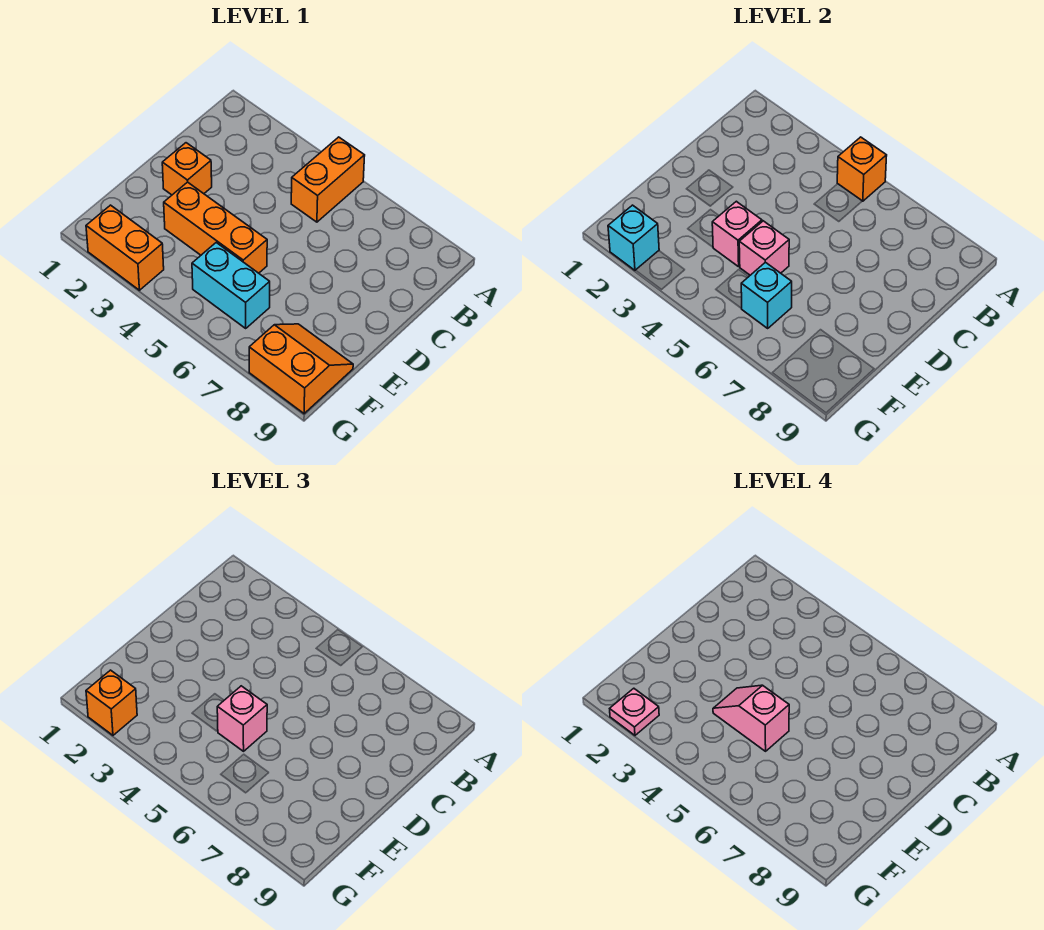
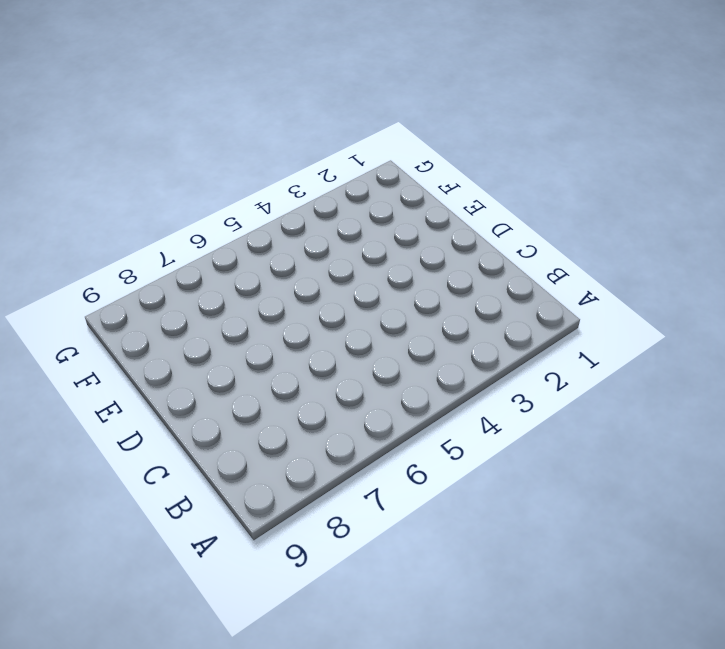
none -> orange 1x2 brick [291,137,365,222]
none -> orange 1x1 brick [162,143,212,195]
none -> orange 1x3 brick [164,182,267,273]

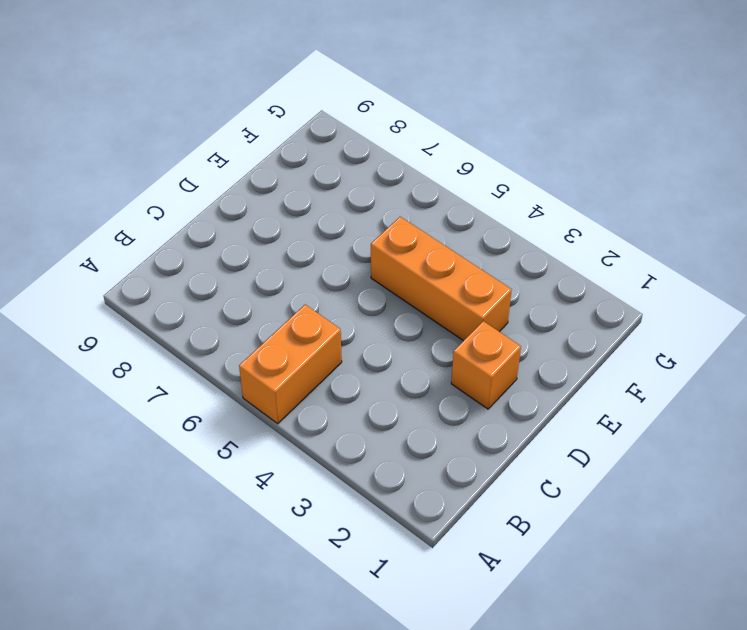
none -> cyan 1x2 brick [192,243,270,328]
none -> orange 2x2 slope [249,324,353,414]
none -> orange 1x2 brick [86,205,164,290]

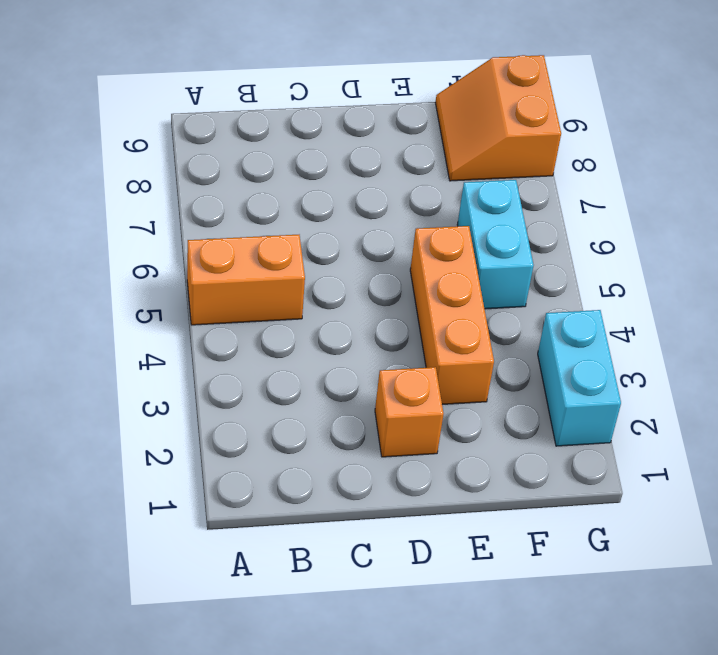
cyan 1x2 brick [538,310,621,446] -> orange 1x2 brick [86,205,164,290]
none -> orange 1x1 brick [837,137,887,201]
none -> pink 1x1 brick [712,201,762,267]
none -> pink 1x1 brick [739,221,789,275]

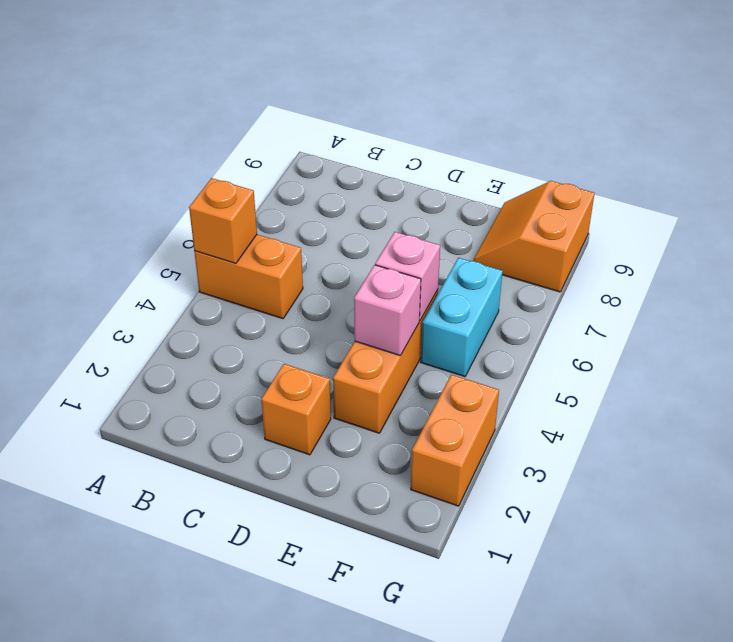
none -> cyan 1x1 brick [741,262,792,328]
none -> cyan 1x1 brick [608,205,659,270]
none -> pink 1x1 brick [217,686,267,751]

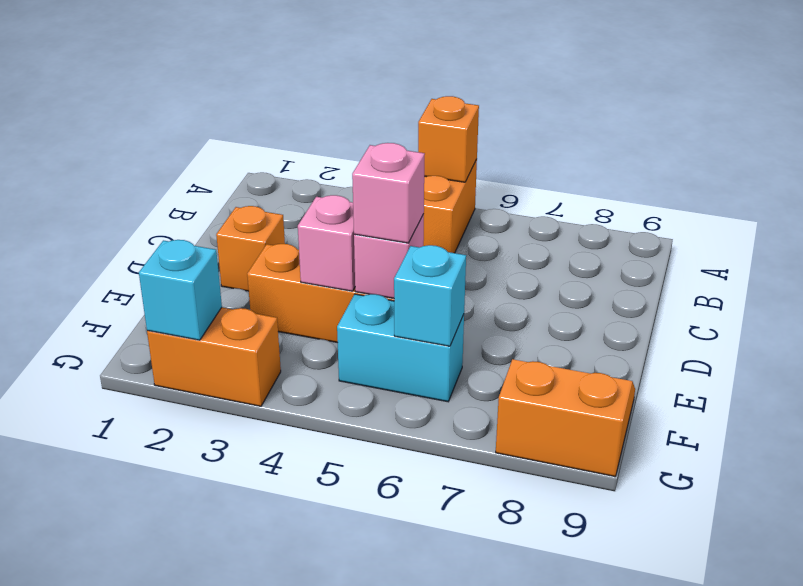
none -> orange 1x1 brick [86,670,137,735]
none -> pink 1x2 slope [713,685,789,751]
none -> pink 1x1 plate [610,688,659,735]

